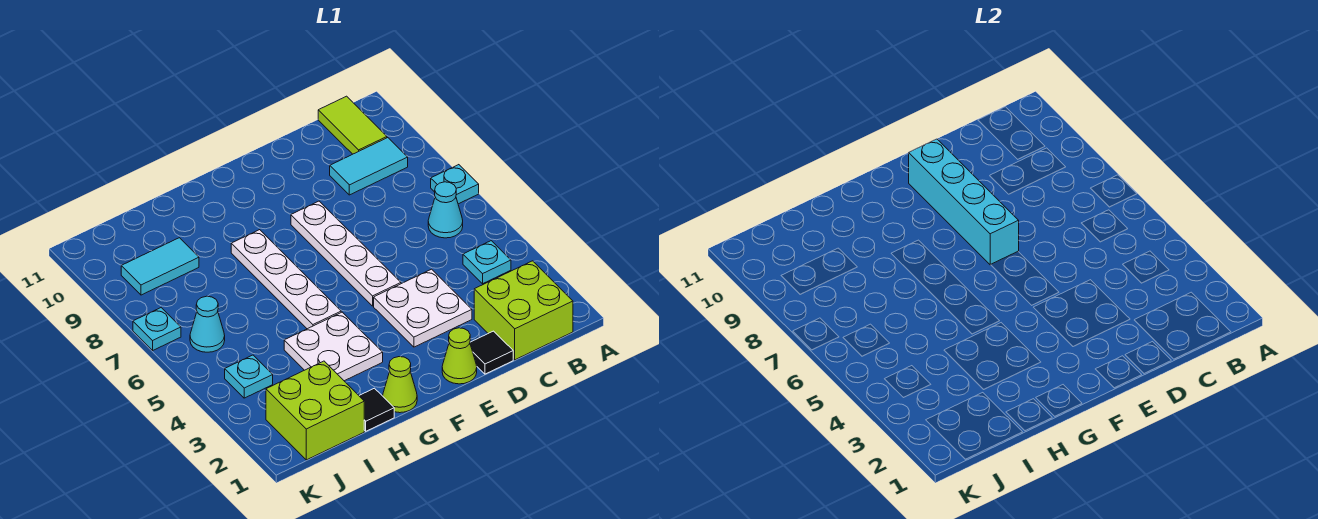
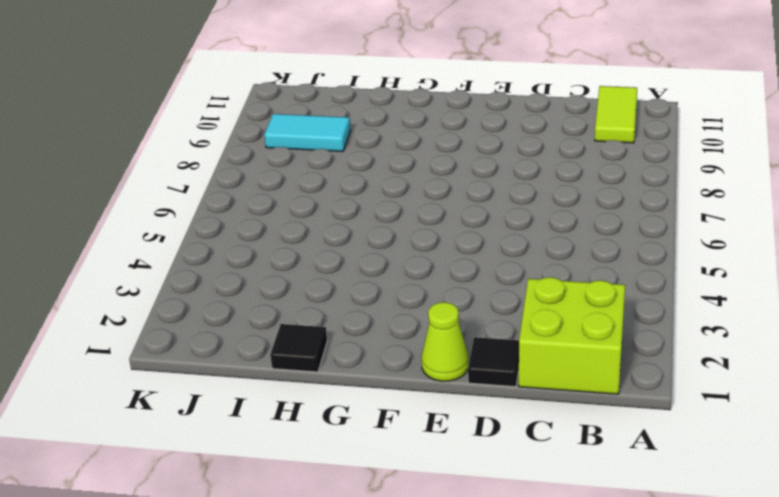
none -> cyan 1x1 plate [431,165,479,204]
none -> cyan 1x1 plate [463,241,511,284]
none -> cyan 1x1 cone [428,182,463,238]

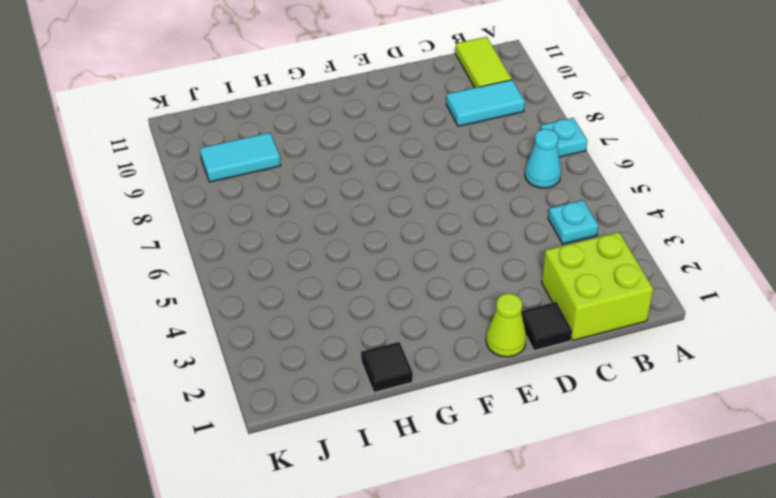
none -> white 2x2 plate [374,269,472,347]
none -> white 1x4 plate [291,201,401,306]
none -> lime 1x1 cone [383,357,417,413]

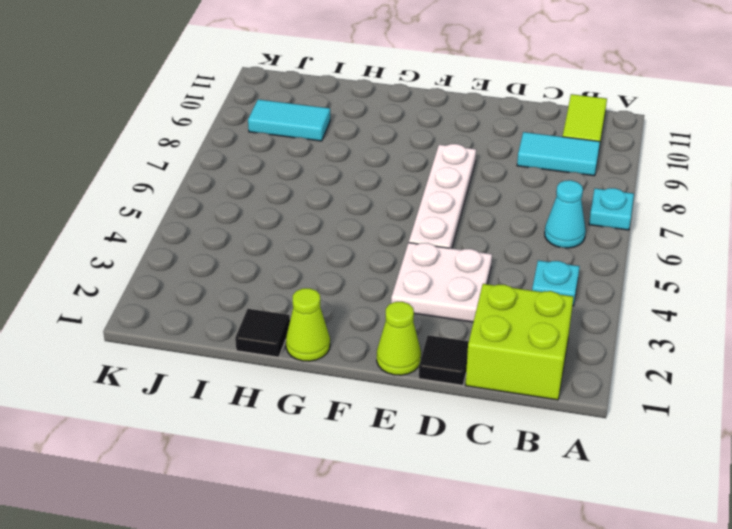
none -> white 2x2 plate [284,312,383,381]
none -> white 1x4 plate [231,230,341,329]
none -> lime 2x2 brick [266,361,364,460]

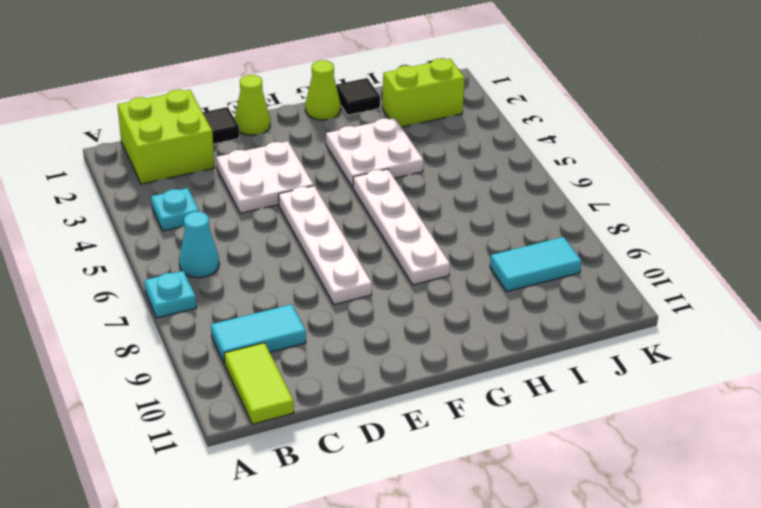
lime 1x2 brick [382,59,465,127] -> lime 2x2 brick [266,361,364,460]
none -> cyan 1x1 plate [225,355,273,398]
none -> cyan 1x1 cone [190,296,225,352]
none -> cyan 1x1 plate [133,308,181,350]

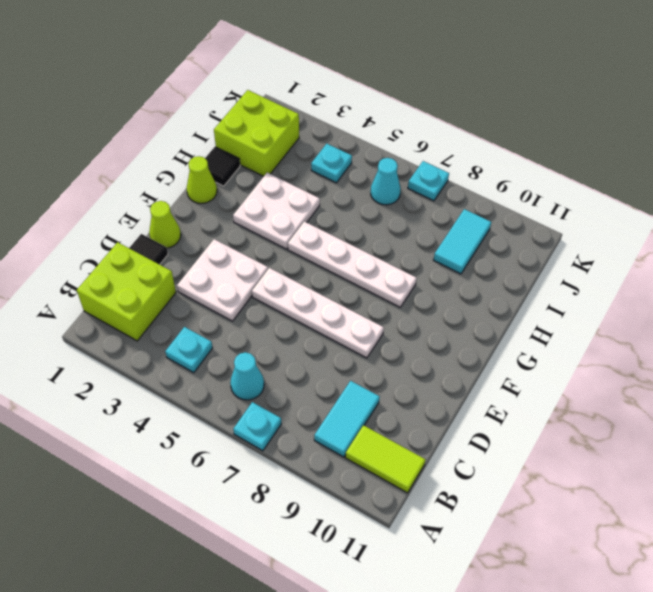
none -> cyan 1x4 brick [909,139,1019,265]

